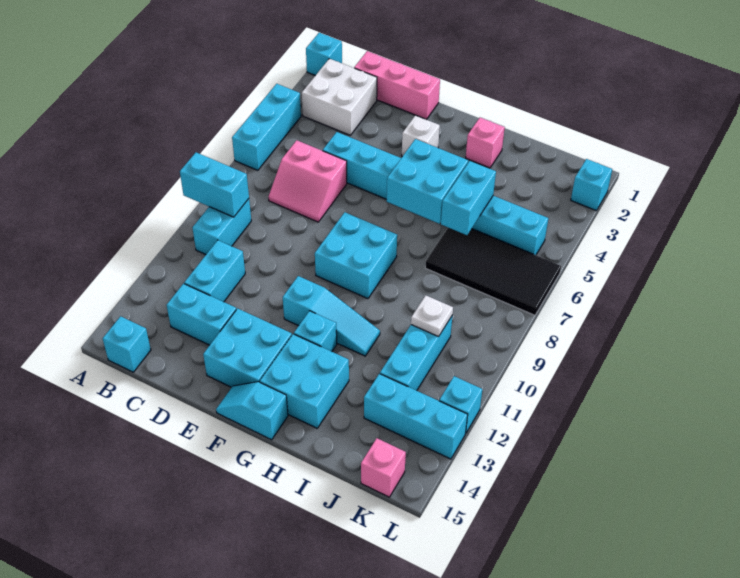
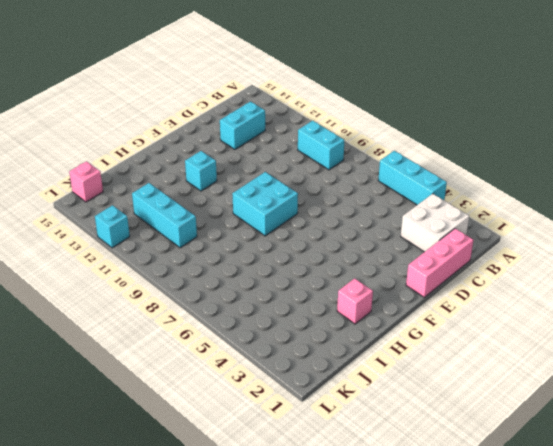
none -> cyan 1x1 brick [306,33,342,75]
none -> cyan 1x1 brick [103,316,151,372]
none -> pink 2x2 slope [269,140,347,222]

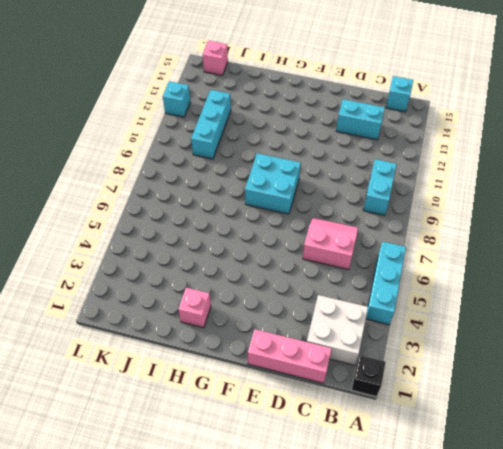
black 1x1 brick [351,355,386,396] -> cyan 1x1 brick [306,33,342,75]
none -> cyan 1x2 brick [184,240,245,302]
none -> cyan 1x8 brick [323,132,548,255]
none -> cyan 2x2 brick [203,308,292,387]

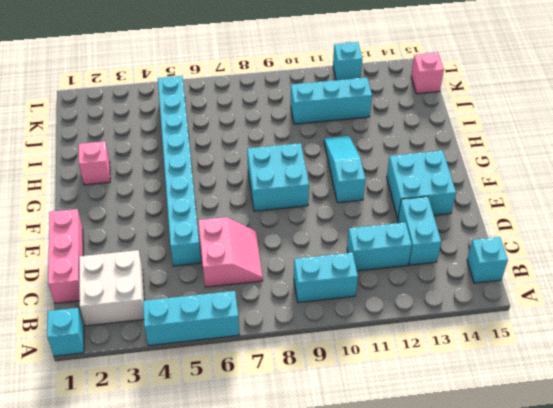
none -> white 1x1 brick [402,115,440,157]
none -> cyan 1x2 slope [216,382,288,440]
none -> cyan 1x1 brick [294,311,337,352]

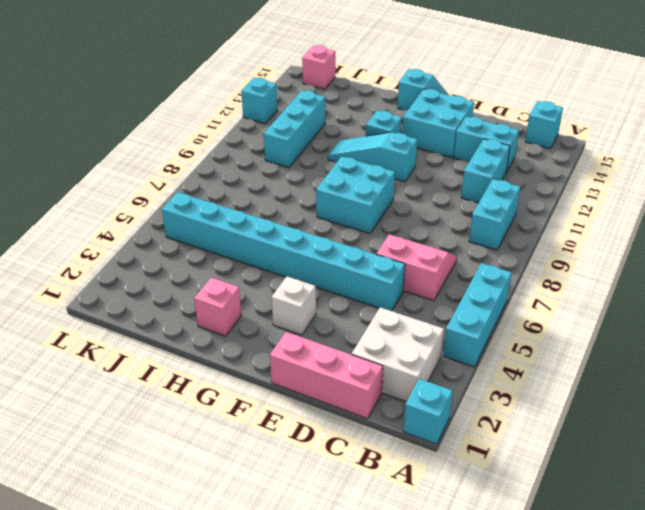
none -> cyan 2x2 brick [260,334,349,428]
none -> black 2x4 tile [425,228,561,315]
none -> cyan 1x3 brick [364,374,468,459]

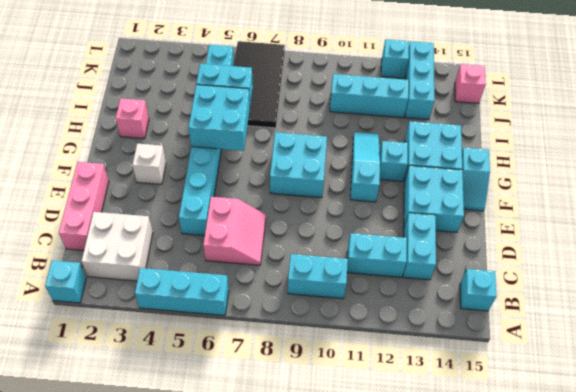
none -> cyan 1x1 brick [571,159,612,211]
none -> cyan 1x2 brick [180,152,249,217]
none -> white 1x1 plate [411,296,453,337]

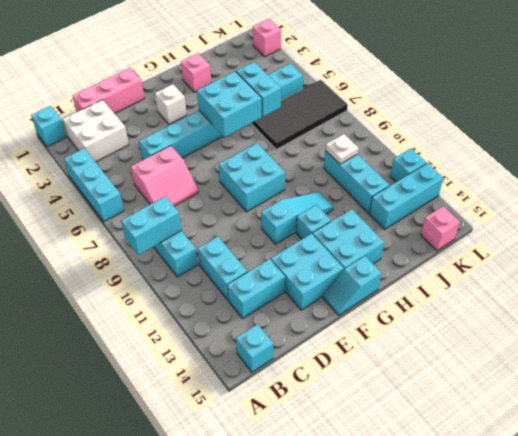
pink 1x1 brick [253,19,281,57] -> cyan 1x1 brick [571,159,612,211]

